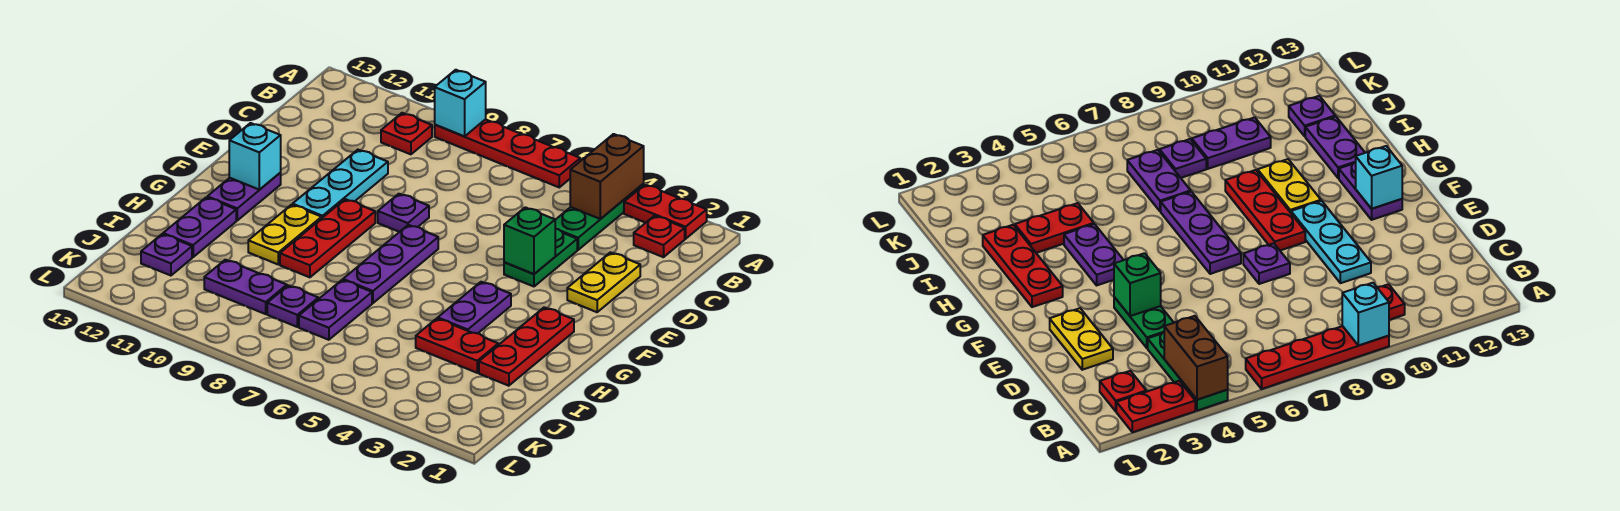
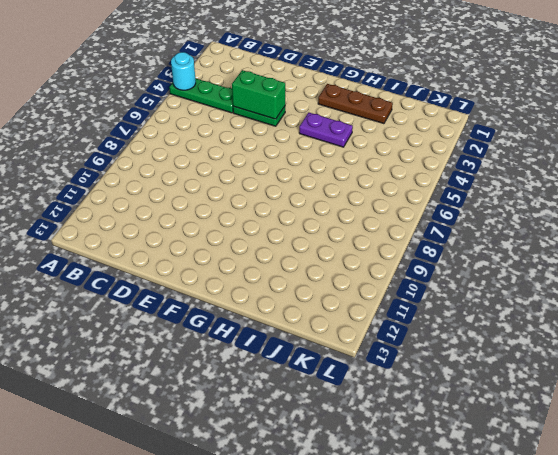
cyan 1x1 round brick [171,52,196,90] -> brown 1x2 brick [570,134,644,219]
green 1x2 brick [232,70,285,119] -> green 1x1 brick [504,207,555,274]
brown 1x3 plate [318,84,393,124] -> red 1x3 plate [479,307,574,386]
none -> red 1x2 plate [624,184,707,239]
none -> red 1x4 plate [435,119,580,187]
none -> red 1x1 plate [634,216,685,257]

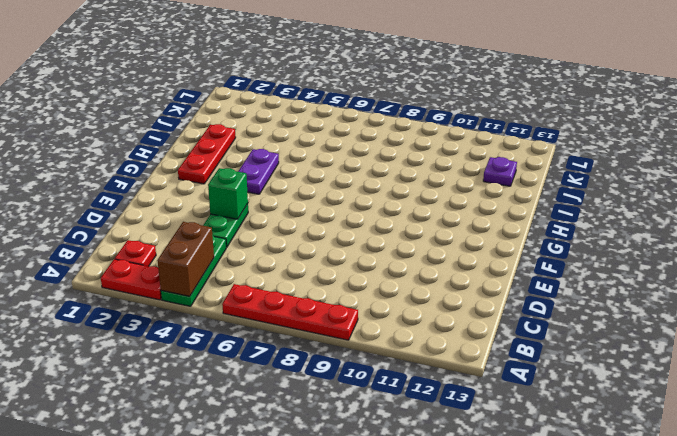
none -> red 1x1 plate [381,113,432,154]
none -> yellow 1x2 plate [567,252,640,312]
none -> cyan 1x3 plate [293,150,388,218]

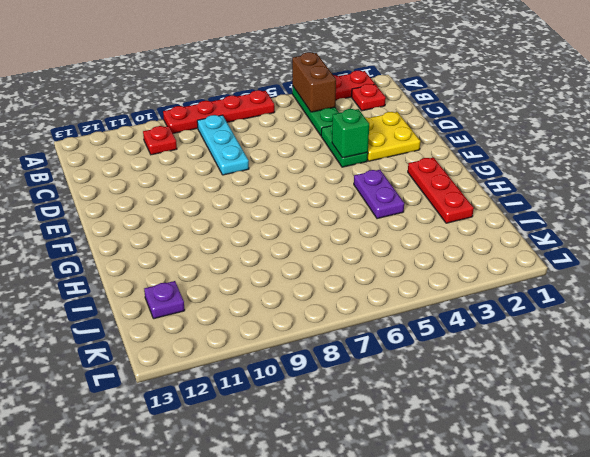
cyan 1x3 plate [197,115,249,175] -> cyan 1x3 plate moved to [293,150,388,218]
yellow 2x2 plate [365,112,421,161] -> yellow 1x2 plate [567,252,640,312]
none -> purple 1x1 plate [378,194,429,232]
none -> purple 1x3 plate [343,225,438,303]
none -> red 1x3 plate [280,199,375,277]

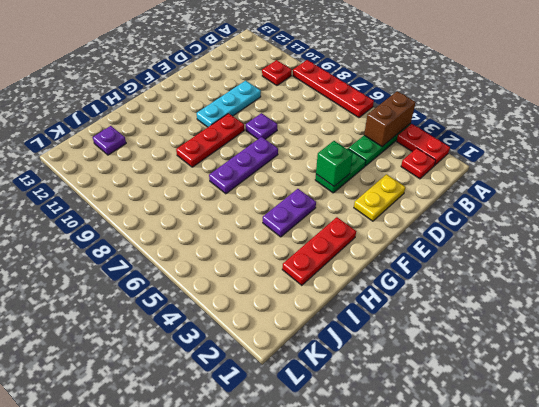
none -> purple 1x2 plate [207,173,281,220]
none -> yellow 1x2 plate [248,205,322,264]
none -> purple 1x2 plate [163,197,236,257]

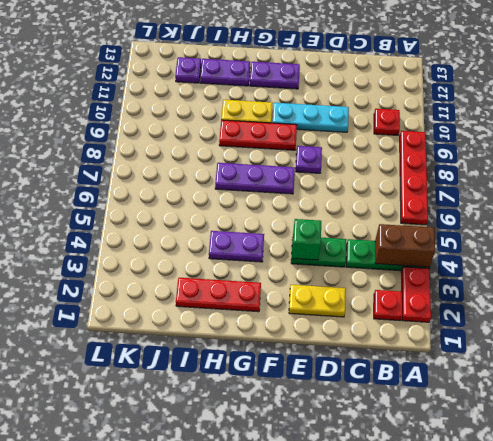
none -> red 1x2 plate [416,318,498,373]
none -> purple 1x2 plate [299,280,372,340]
none -> purple 1x1 plate [267,285,318,327]

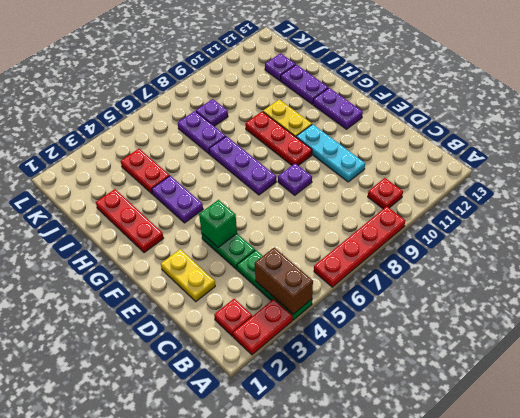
red 1x2 plate [121,149,170,194] -> red 1x2 plate turned to [416,318,498,373]
none -> purple 1x2 plate [204,260,287,314]
none -> cyan 1x1 brick [435,70,486,136]
none -> cyan 1x1 brick [229,123,281,190]

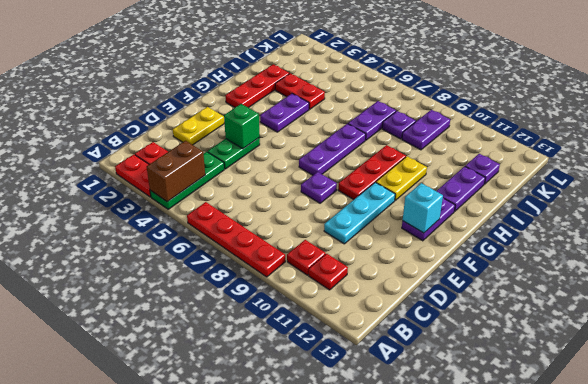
red 1x1 plate [309,254,348,290] -> none
purple 1x2 plate [402,110,450,150] -> purple 1x2 plate turned to [204,260,287,314]
none -> cyan 1x1 brick [435,70,486,136]

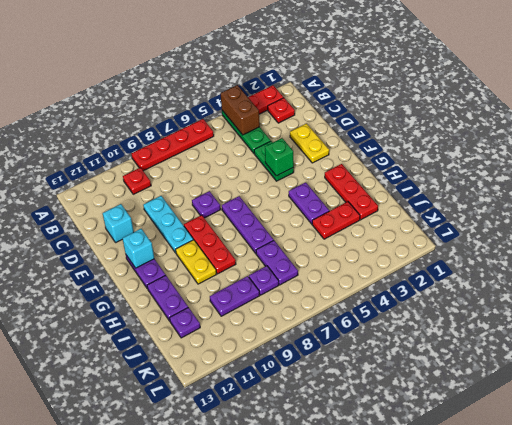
cyan 1x1 brick [103,204,134,243] -> cyan 1x1 brick moved to [435,70,486,136]

